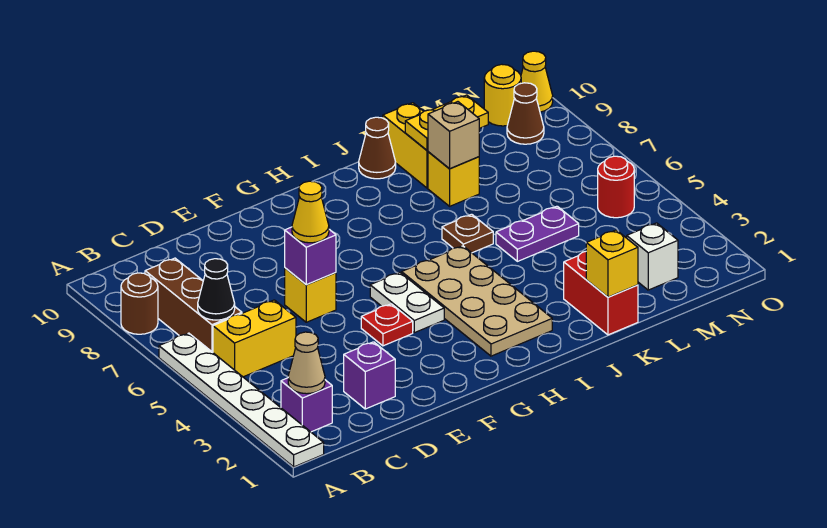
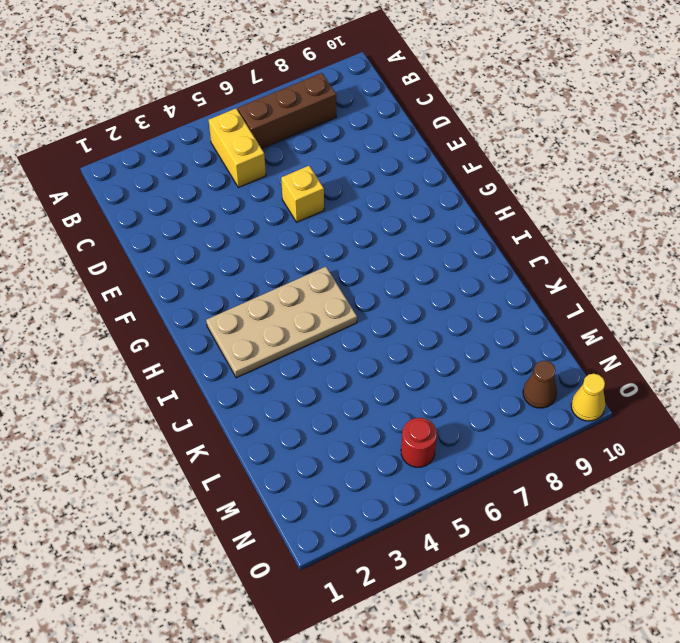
none -> white 1x6 plate [159,333,324,467]
none -> brown 1x1 round brick [121,273,158,334]
none -> purple 1x1 brick [281,378,332,432]

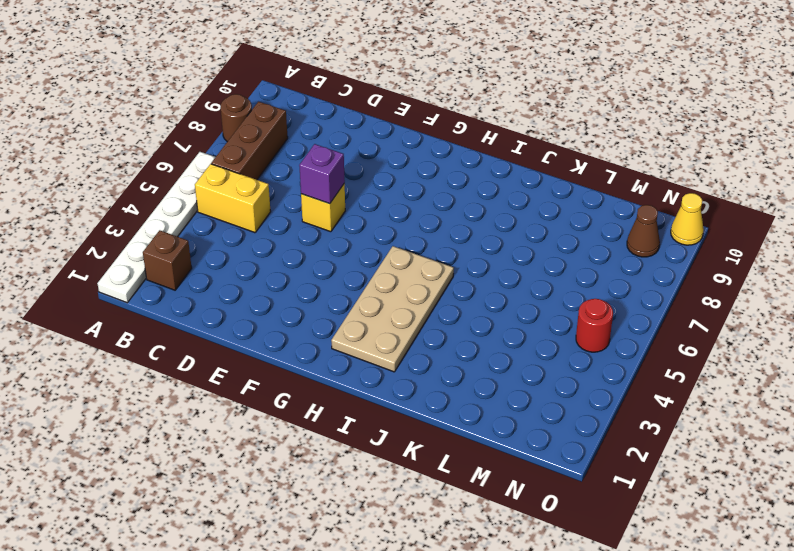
brown 1x1 brick [143,230,192,290] -> purple 1x1 brick [281,378,332,432]
none -> purple 1x1 brick [344,342,395,409]
none -> red 1x1 plate [361,304,413,346]
none -> white 1x2 plate [370,272,444,333]

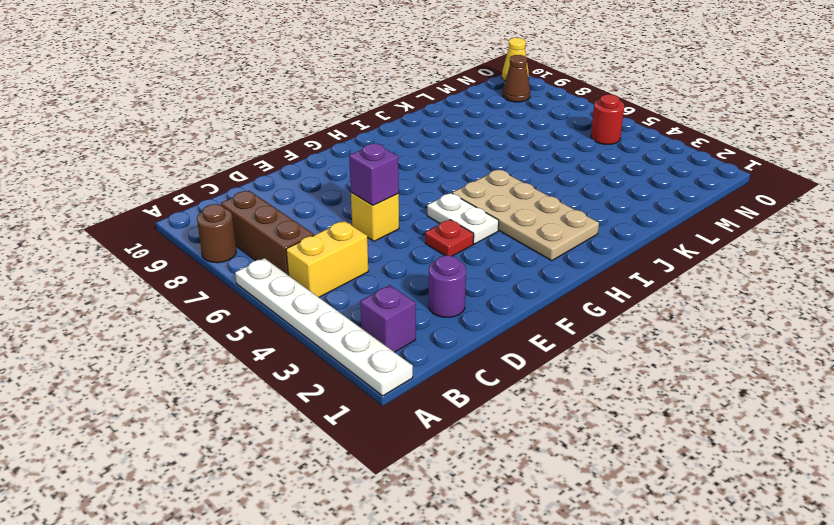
purple 1x1 round brick [429,256,466,317] -> purple 1x1 brick [344,342,395,409]
none -> brown 1x1 plate [442,214,493,253]
none -> brown 1x1 cone [359,117,396,179]
none -> red 1x2 brick [564,252,638,335]

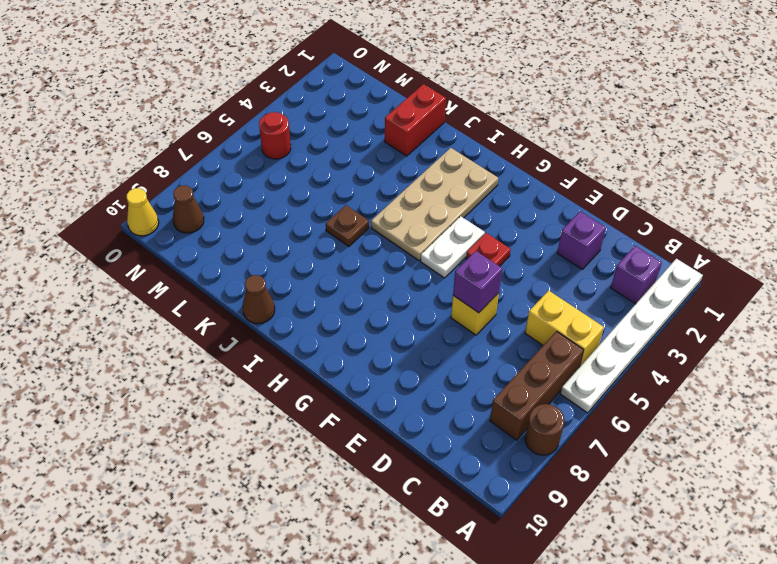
none -> purple 1x2 plate [496,206,579,261]
none -> yellow 1x1 brick [428,152,479,206]
none -> yellow 1x2 brick [383,103,428,188]

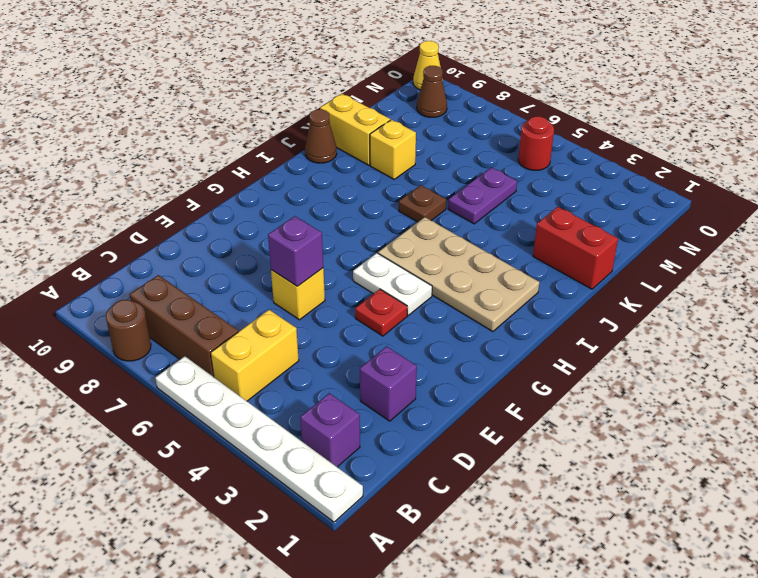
none -> white 1x1 brick [627,223,678,290]
none -> yellow 1x1 round brick [484,64,521,126]
none -> tan 1x1 cone [288,332,325,394]

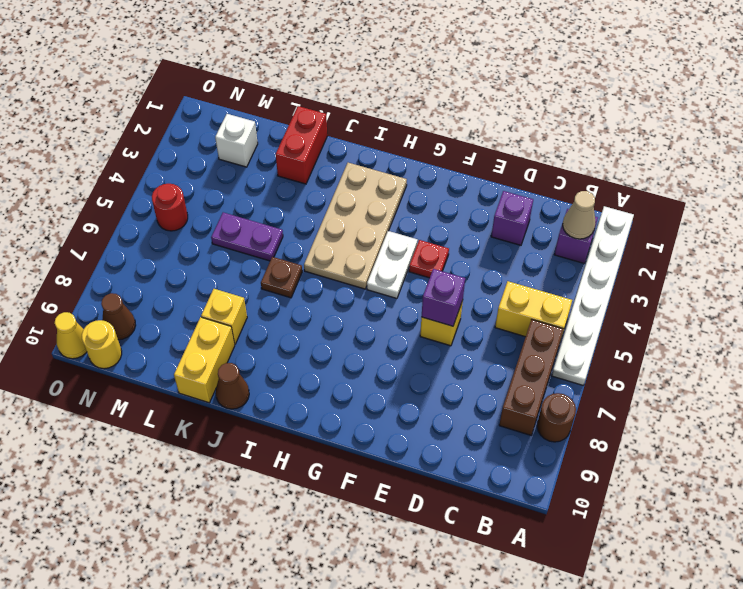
none -> black 1x1 cone [198,259,235,320]
none -> yellow 1x1 brick [586,230,638,297]
none -> tan 1x1 brick [428,102,479,169]

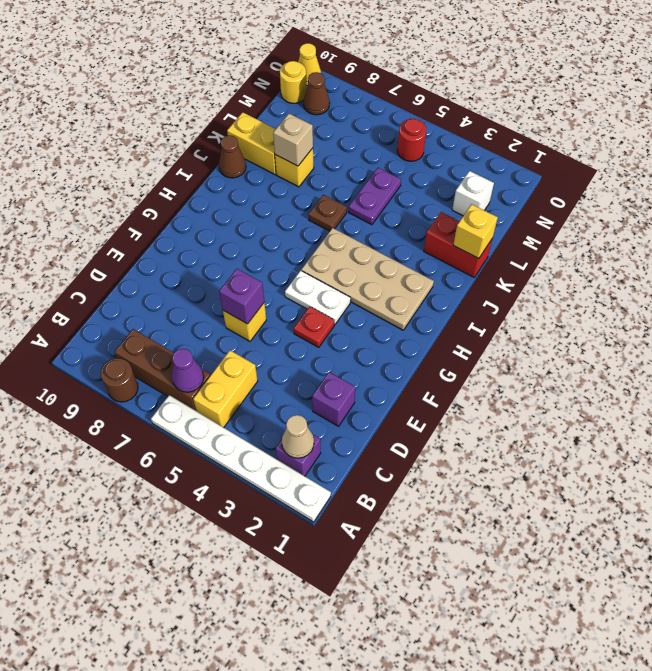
purple 1x1 cone [172,349,204,392] -> black 1x1 cone [198,259,235,320]
none -> yellow 1x2 plate [405,95,488,150]
none -> yellow 1x1 cone [292,181,329,243]

